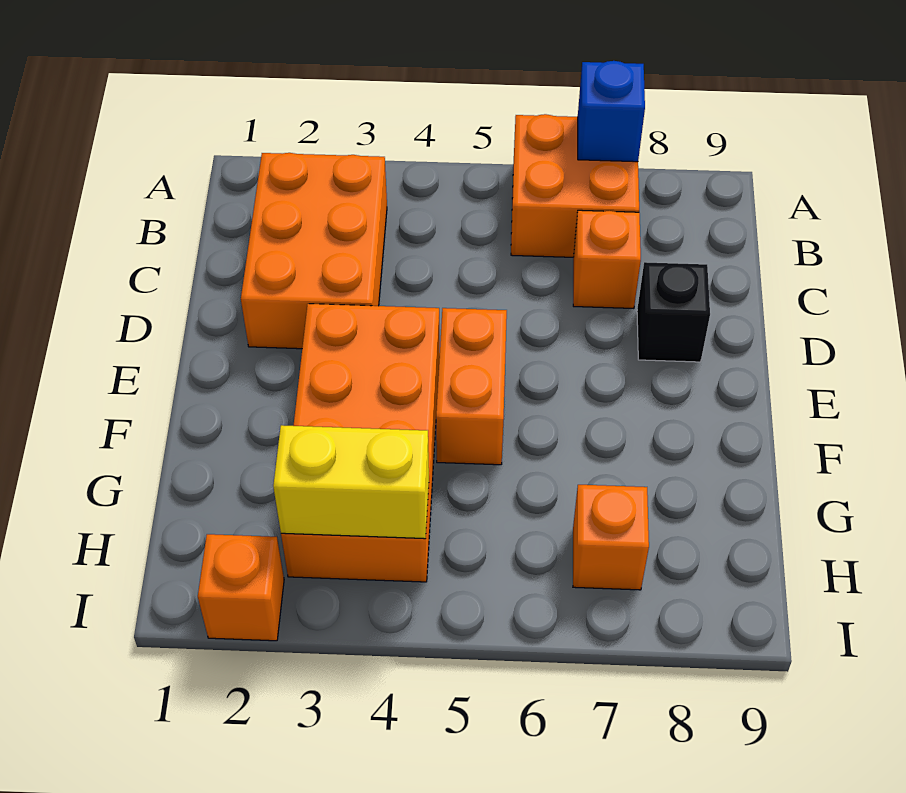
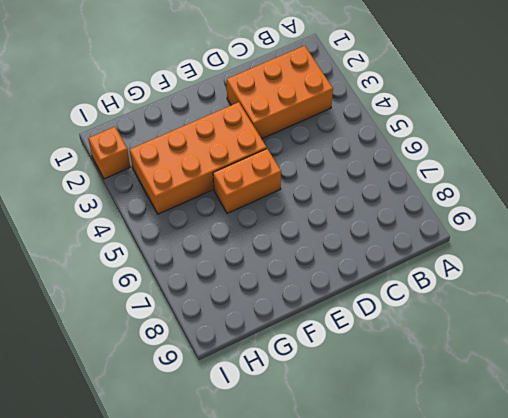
none -> orange 2x2 brick [511,114,639,257]
none -> orange 1x1 brick [573,210,641,308]

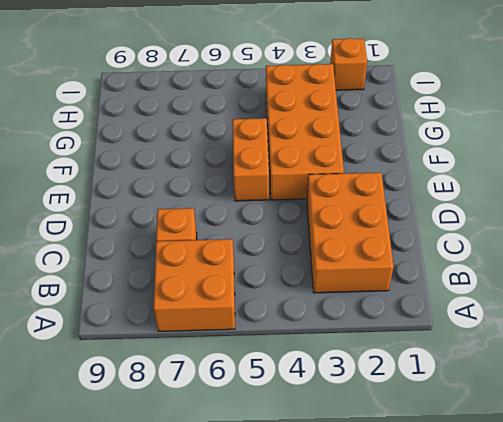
none -> black 1x1 brick [637,262,710,362]
none -> orange 1x1 brick [573,485,649,590]

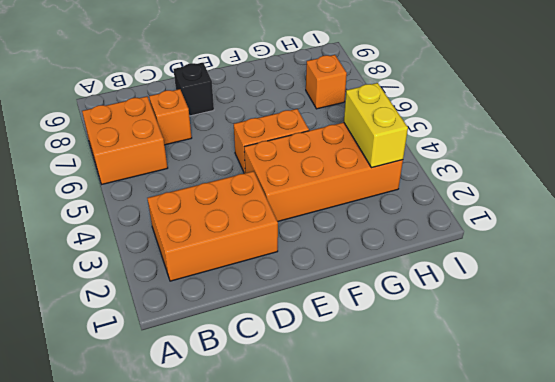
none -> orange 1x1 brick [198,534,284,641]
none -> blue 1x1 brick [578,61,645,162]

